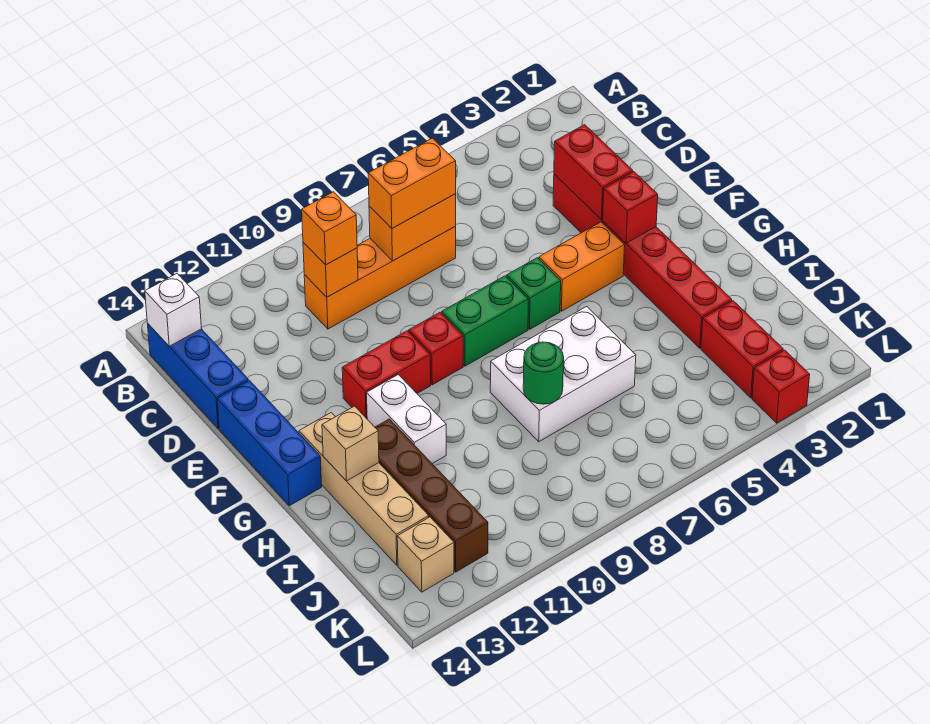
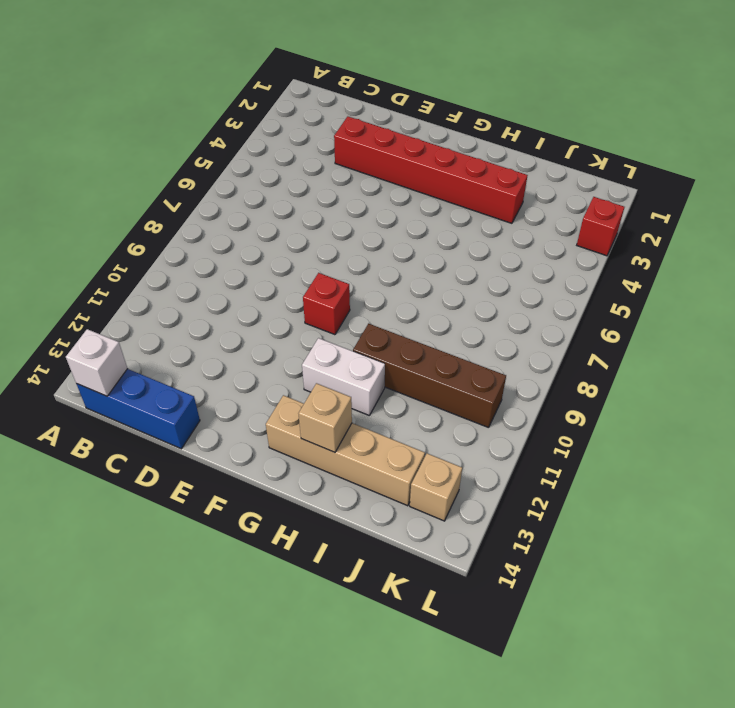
brown 1x4 brick [353,324,506,428] -> brown 1x4 brick moved to [375,419,488,572]
none -> orange 1x4 brick [304,227,456,329]
none -> blue 1x3 brick [217,381,322,506]
none -> orange 1x2 brick [539,222,625,311]

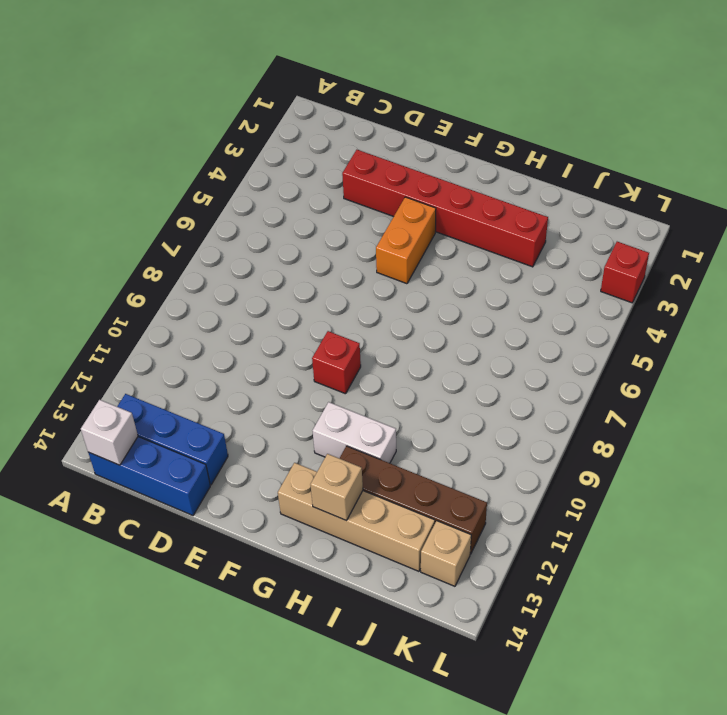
blue 1x3 brick [117,394,228,485] -> blue 1x3 brick moved to [217,381,322,506]
none -> orange 1x4 brick [304,227,456,329]
none -> green 1x1 brick [507,258,561,329]
none -> green 1x2 brick [442,276,528,366]

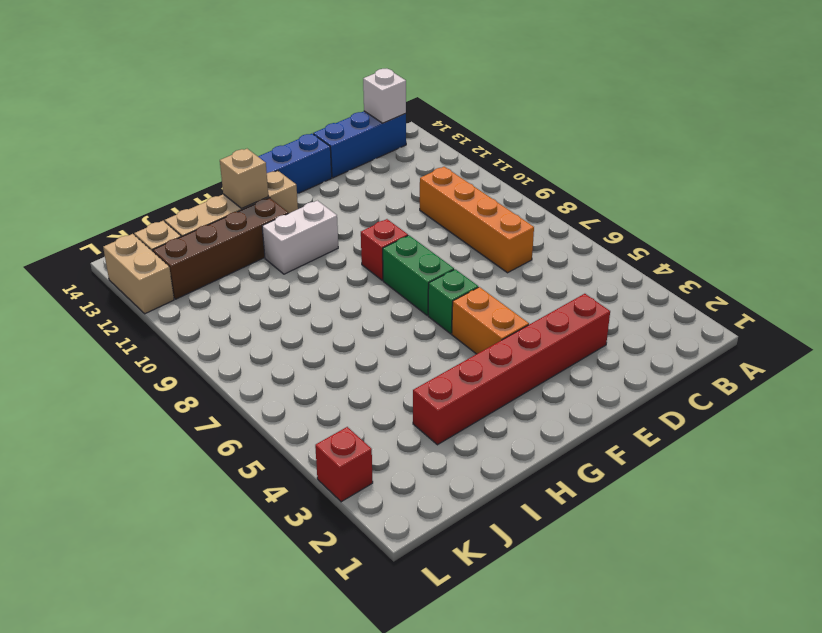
tan 1x2 brick [103,234,174,314] -> none
none -> red 1x2 brick [342,331,431,419]
none -> white 2x3 brick [490,307,636,442]
none -> red 1x2 brick [701,301,783,398]

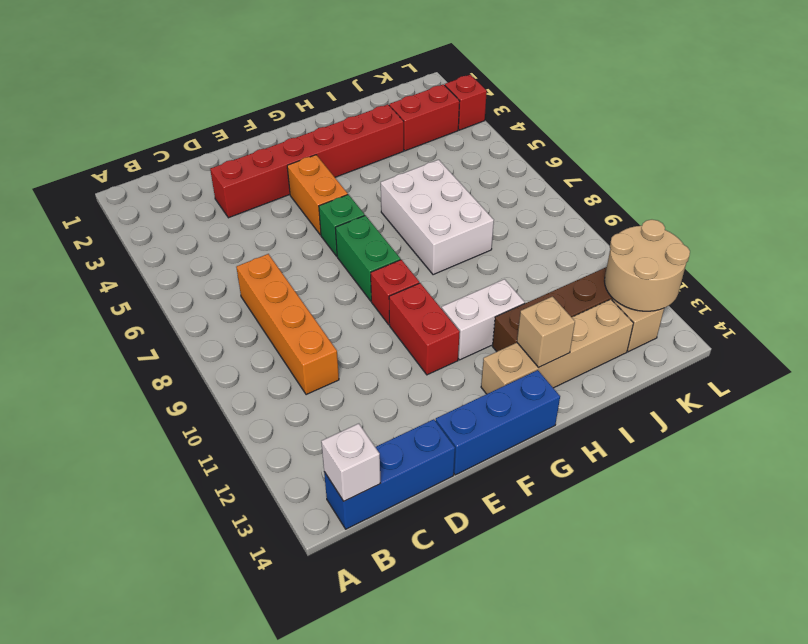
tan 2x2 round brick [605,220,690,311] -> none
none -> orange 1x2 brick [369,194,456,261]
none -> orange 1x1 brick [303,242,358,297]
none -> red 1x2 brick [554,125,633,219]

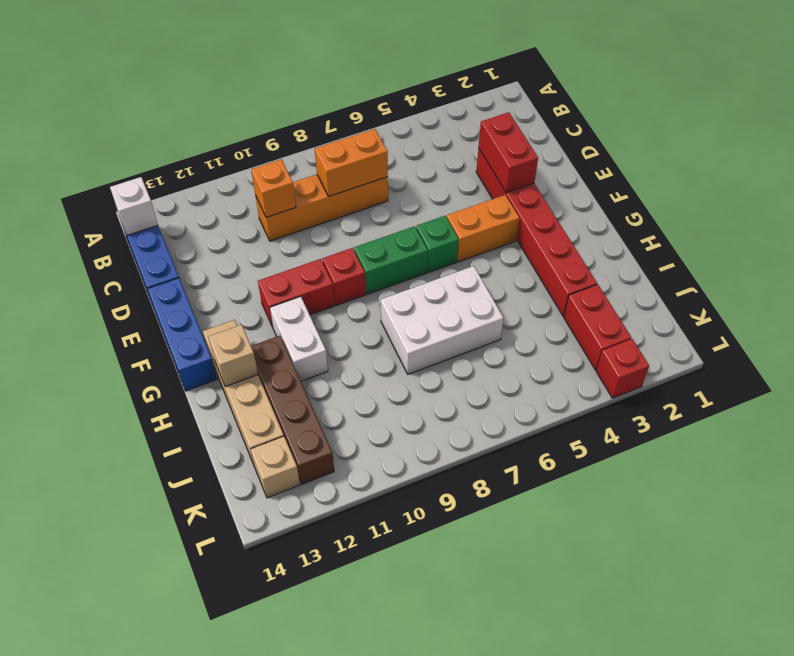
none -> red 1x1 brick [603,172,658,243]
none -> green 1x1 round brick [523,342,564,404]
none -> orange 1x2 brick [368,138,456,228]

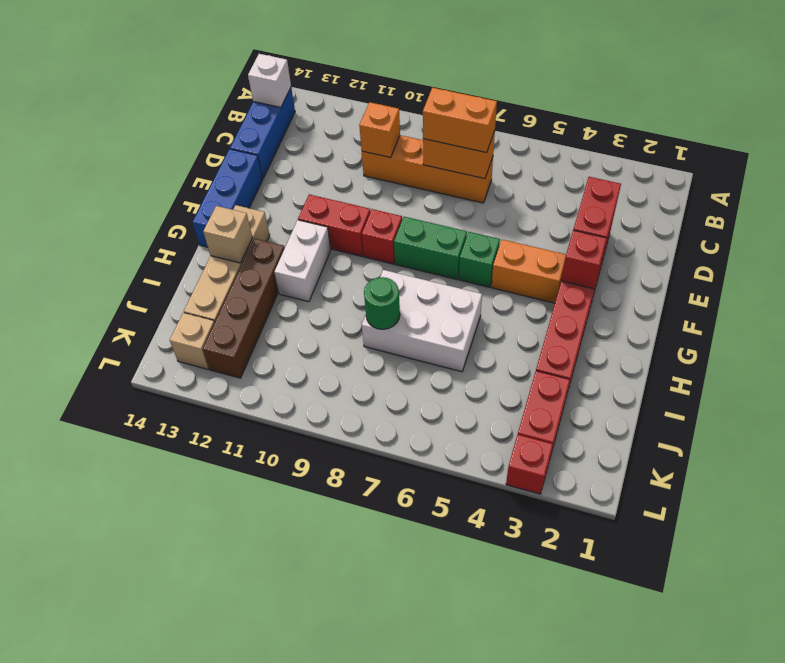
none -> orange 1x1 brick [302,192,357,265]

